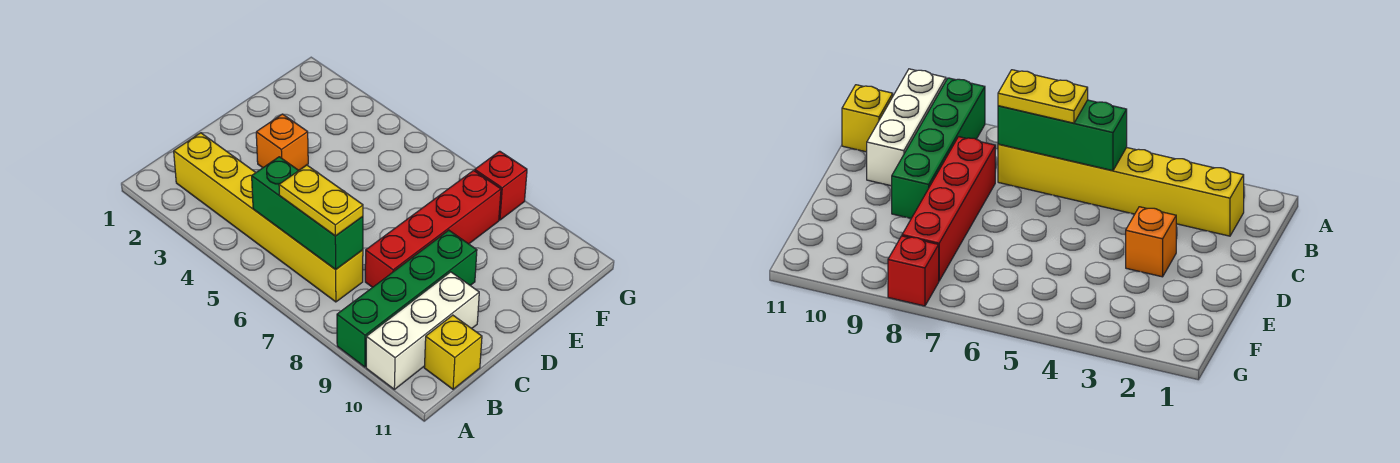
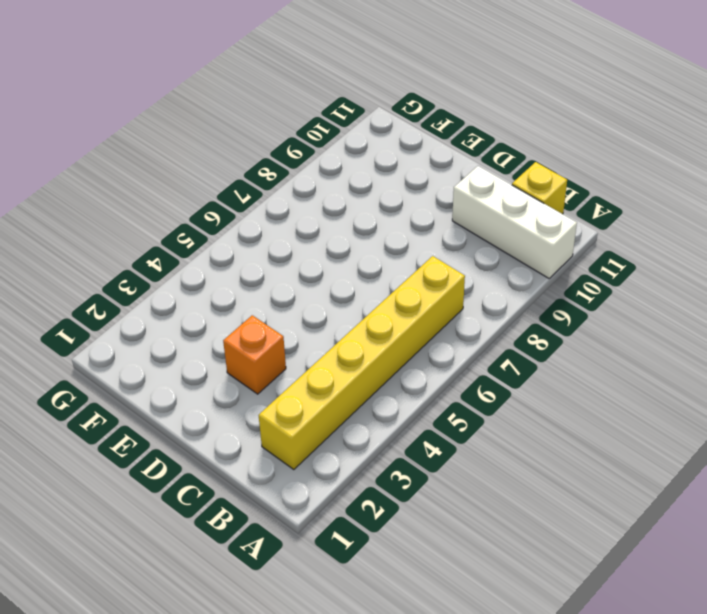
none -> green 1x4 brick [337,230,477,367]
none -> red 1x4 brick [365,171,501,287]

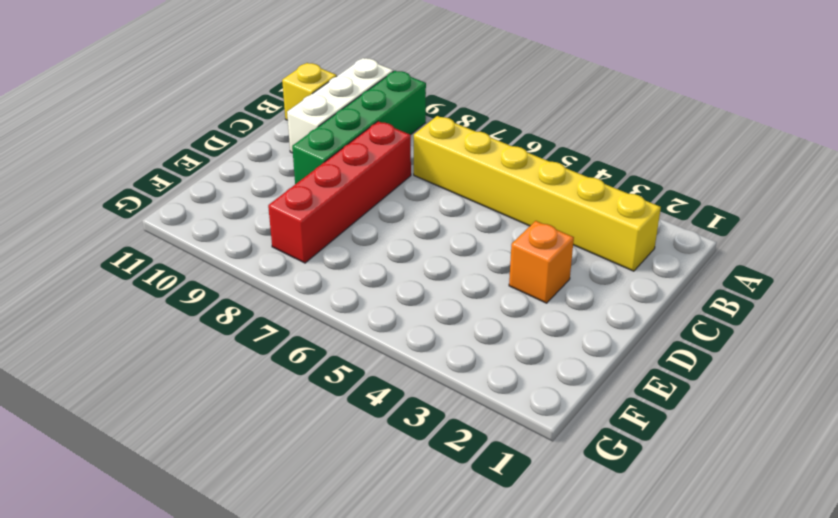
none -> red 1x1 brick [475,151,527,220]
none -> green 1x3 brick [252,157,363,270]

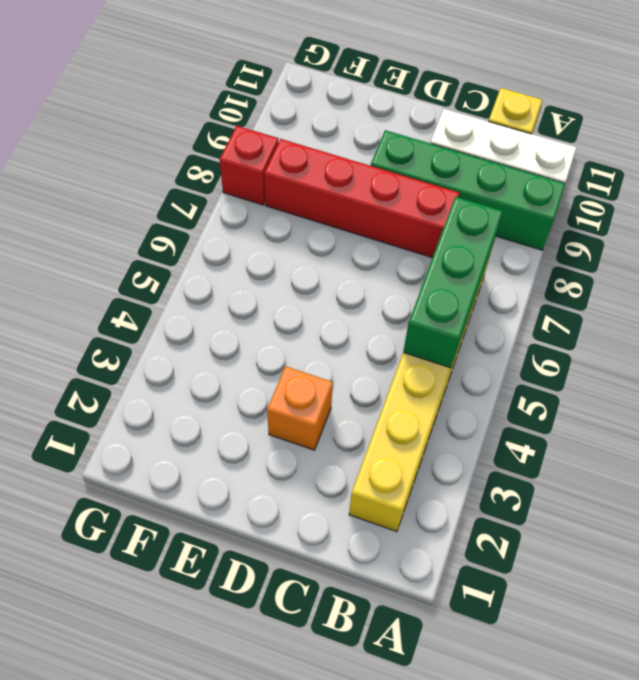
none -> yellow 1x2 plate [279,165,363,236]

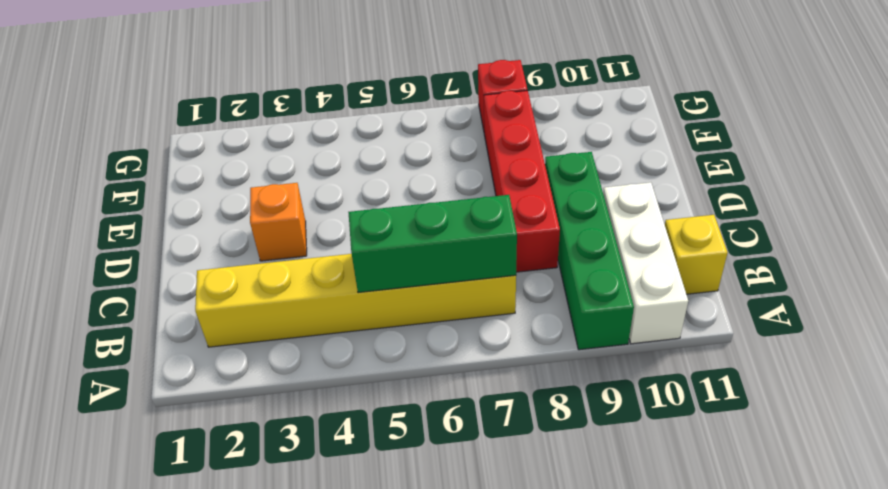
none -> yellow 1x2 plate [279,165,363,236]

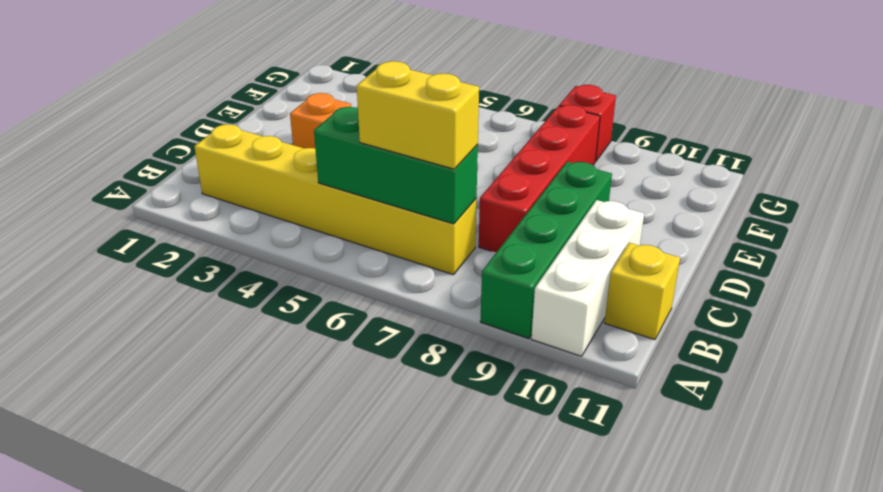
yellow 1x2 brick [357,61,479,169] -> yellow 1x2 plate [279,165,363,236]

